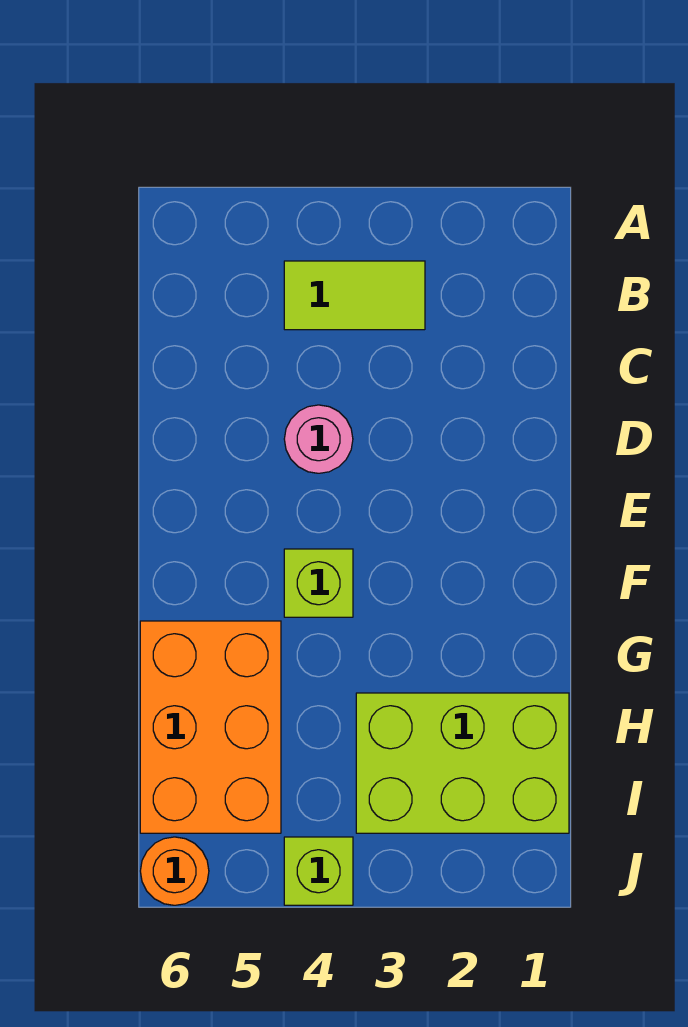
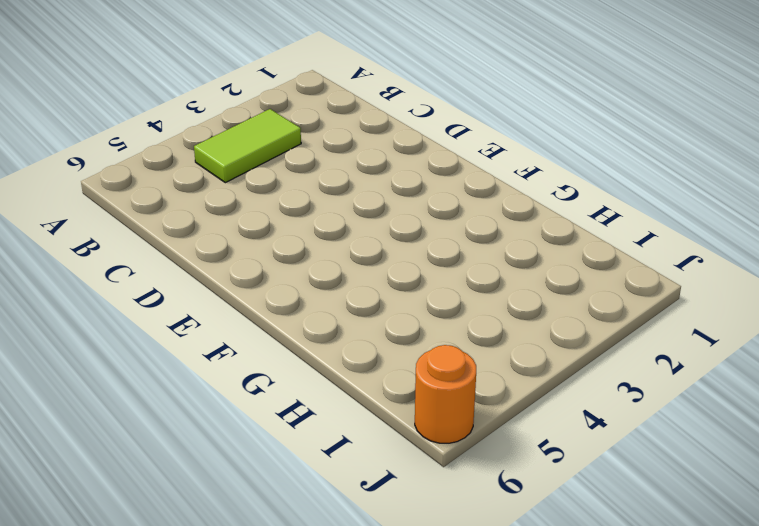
none -> pink 1x1 round brick [284,405,353,473]
none -> lime 1x1 brick [284,549,353,617]

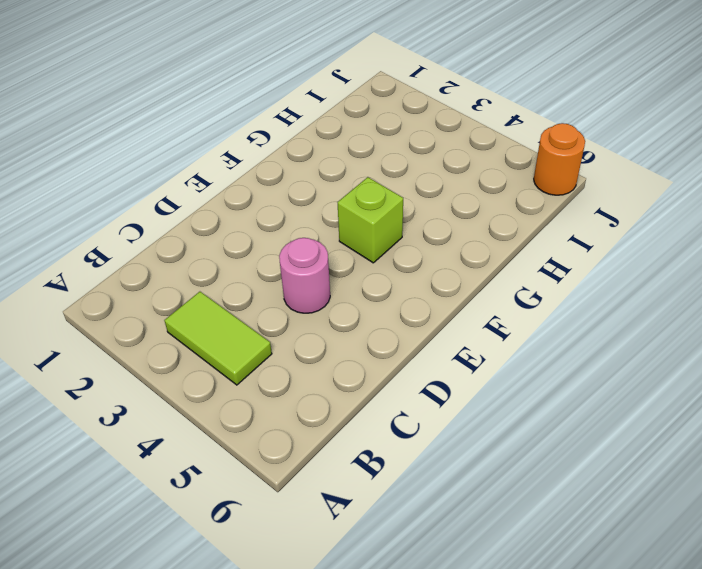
none -> orange 2x3 brick [140,621,281,833]
none -> lime 2x3 brick [356,693,569,833]

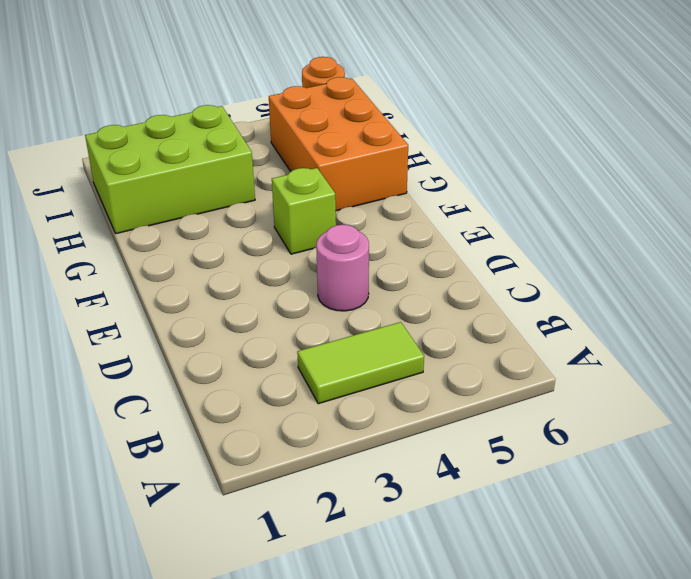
none -> lime 1x1 brick [284,837,353,905]

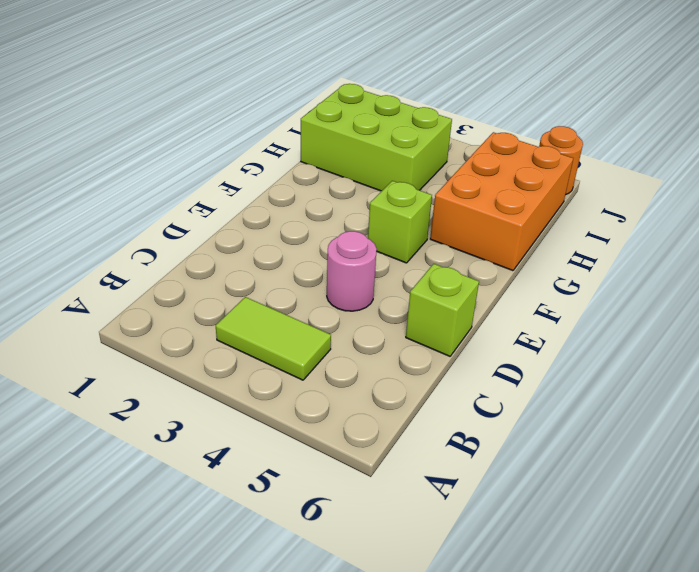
lime 1x1 brick [406,264,479,356] -> lime 1x1 brick moved to [284,837,353,905]

